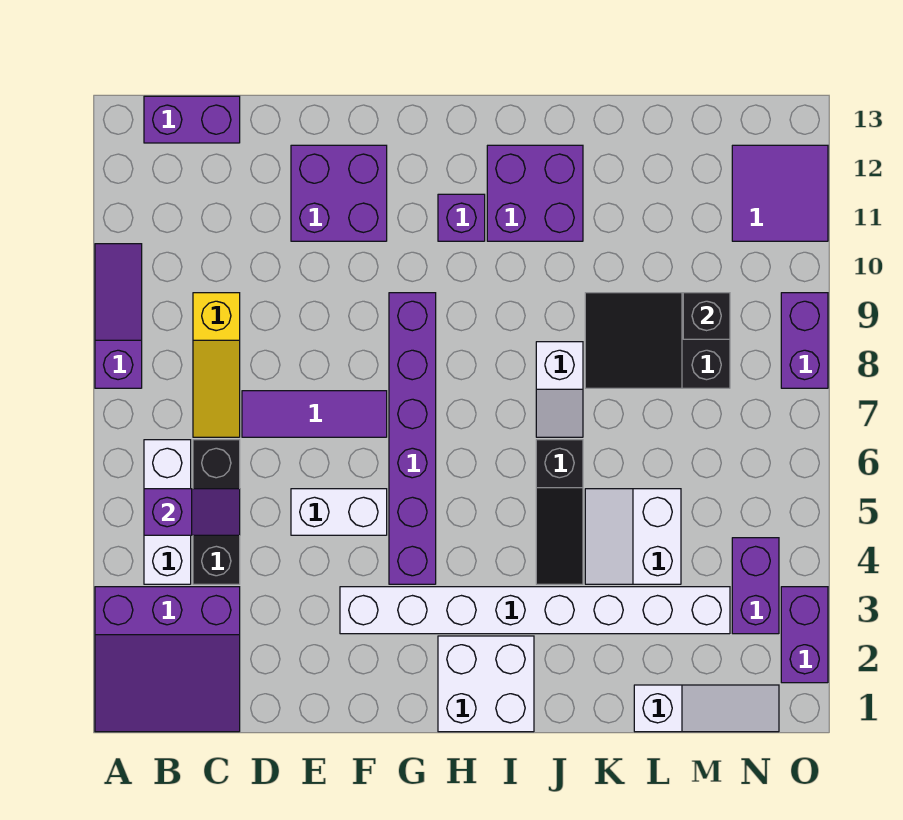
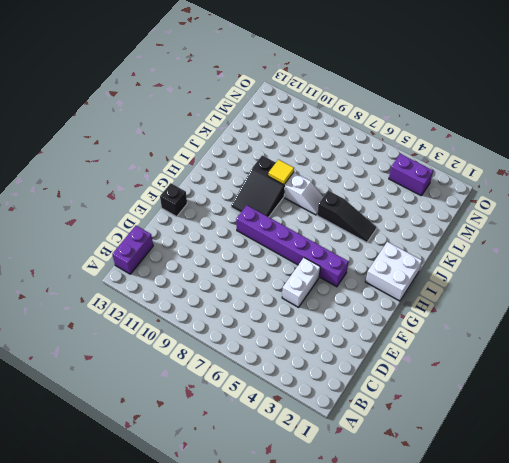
black 1x1 brick [160,183,187,217] -> black 1x1 brick moved to [683,293,730,339]
black 2x3 slope [231,155,294,217] -> black 2x3 slope moved to [585,293,730,388]
yellow 1x1 tile [268,159,294,185] -> none
none -> purple 3x3 slope [95,587,240,732]
none -> purple 1x3 slope [95,244,142,388]
none -> white 1x3 brick [144,440,191,584]

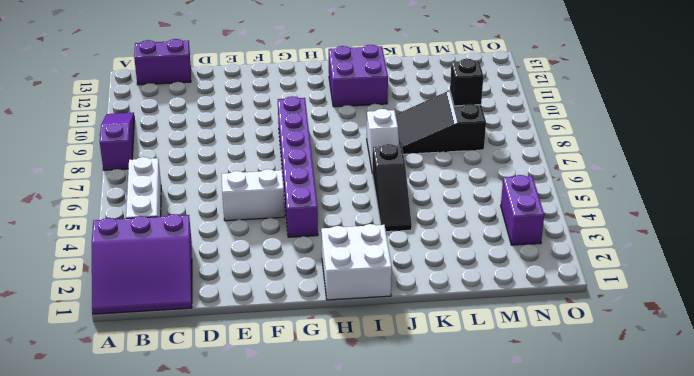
none -> black 1x3 brick [193,440,240,584]
none -> yellow 1x3 slope [193,293,240,437]
none -> purple 1x3 tile [242,391,387,437]

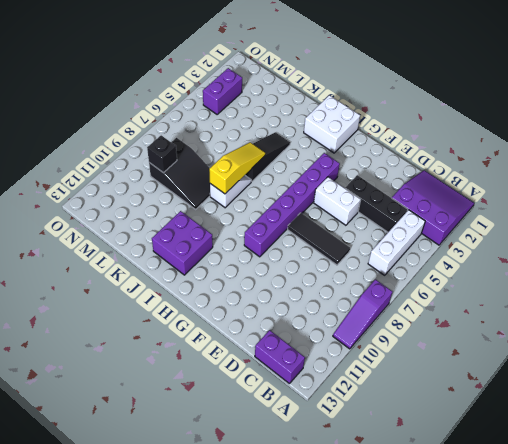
black 1x3 brick [345,175,408,232] -> black 1x3 brick turned to [193,440,240,584]
black 1x3 tile [288,213,350,265] -> purple 1x3 tile [242,391,387,437]
yellow 1x3 slope [209,142,265,194] -> yellow 1x3 slope moved to [193,293,240,437]
none -> purple 2x2 brick [291,145,387,241]
none -> white 1x8 brick [340,587,730,634]
none -> purple 1x1 brick [438,194,485,241]

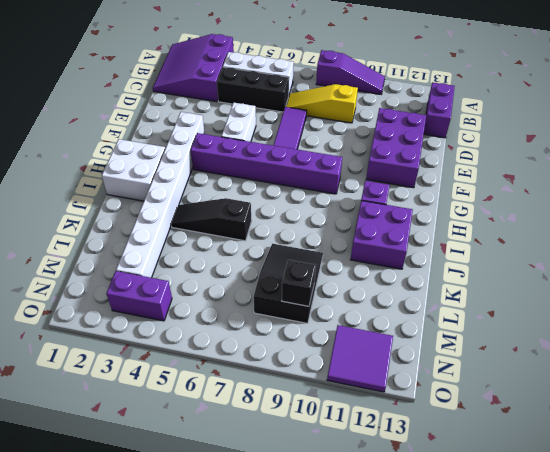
purple 2x3 brick [366,108,426,188] -> purple 2x2 brick [291,145,387,241]
none -> white 1x2 slope [536,342,583,437]
none -> white 2x2 slope [585,489,681,584]
none -> white 1x3 slope [634,685,779,732]

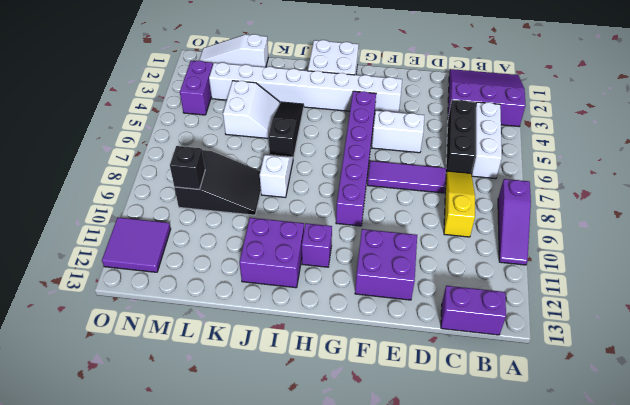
none -> purple 1x2 brick [781,587,828,683]
none -> purple 1x2 brick [781,293,828,388]
none -> purple 1x2 slope [144,489,240,535]

